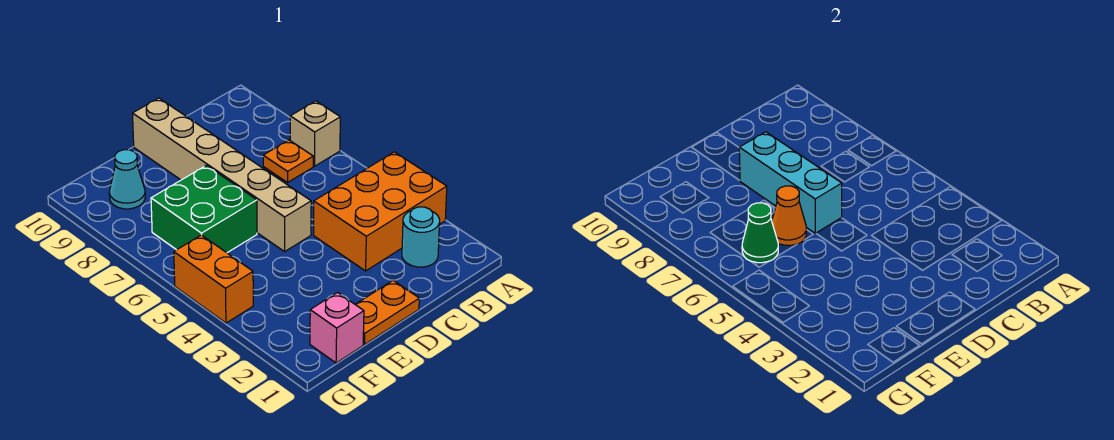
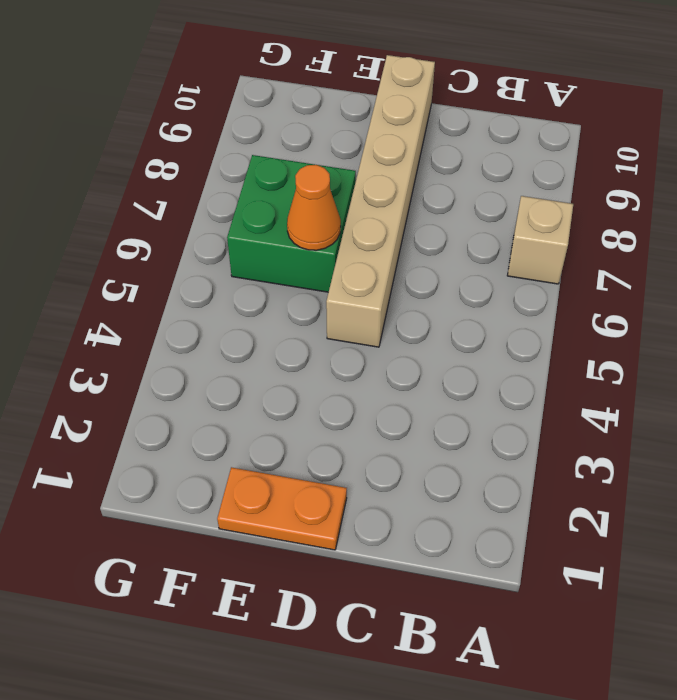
none -> orange 2x3 brick [314,152,447,271]
none -> cyan 1x1 round brick [402,207,440,267]
none -> orange 1x1 plate [263,140,313,182]

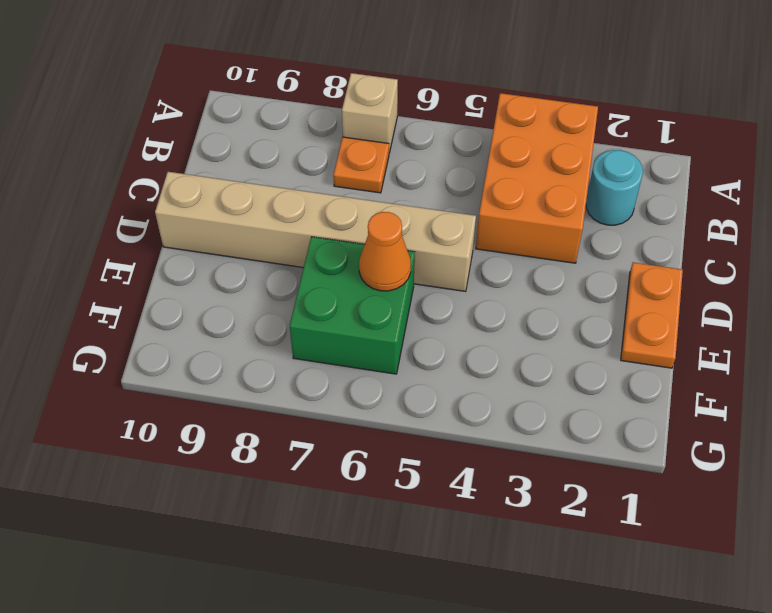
none -> pink 1x1 brick [310,293,364,363]
none -> cyan 1x1 cone [109,150,145,209]
none -> orange 1x2 brick [174,235,253,323]

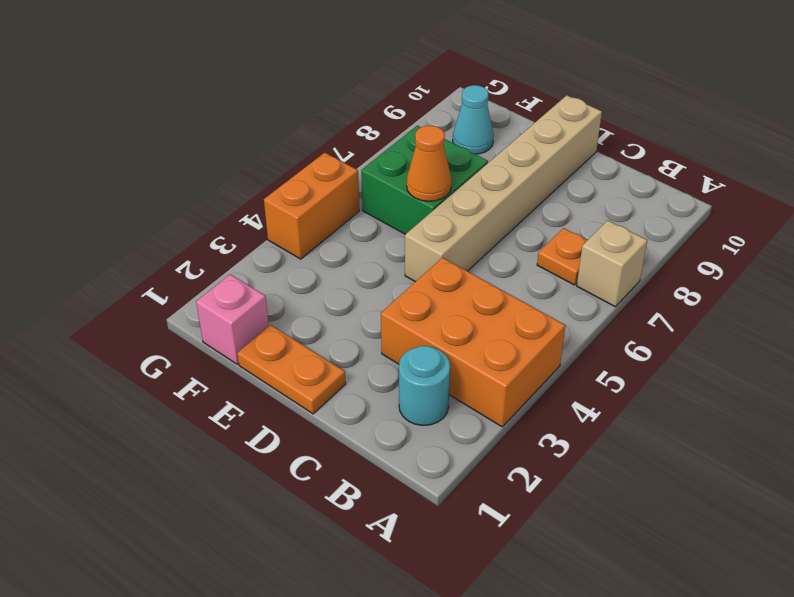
none -> cyan 1x3 brick [739,132,842,233]
none -> green 1x1 cone [742,203,778,263]

